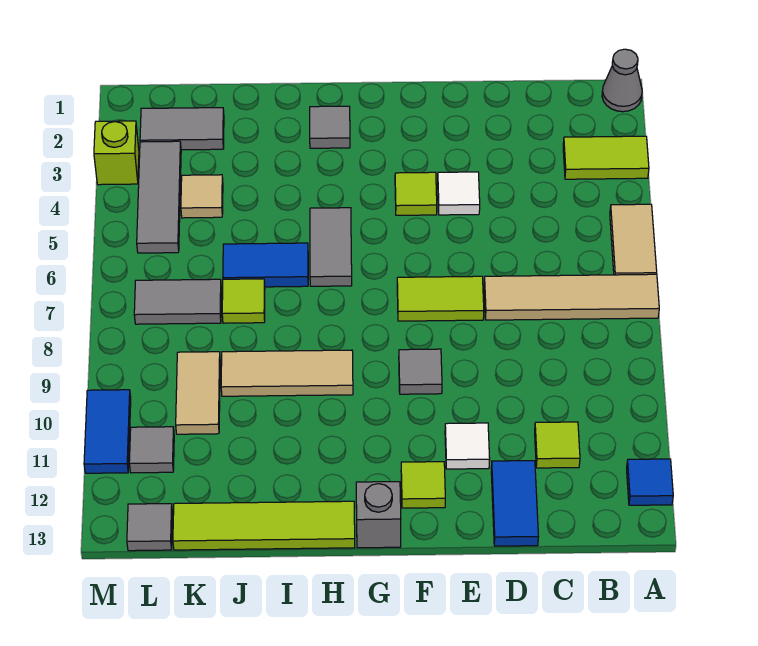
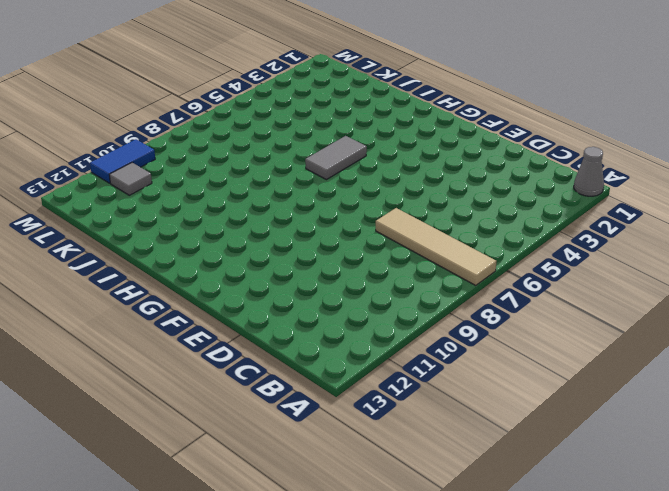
none -> lime 1x2 tile [563,136,649,179]
none -> tan 1x2 tile [610,204,657,275]
none -> blue 1x1 tile [627,459,673,505]

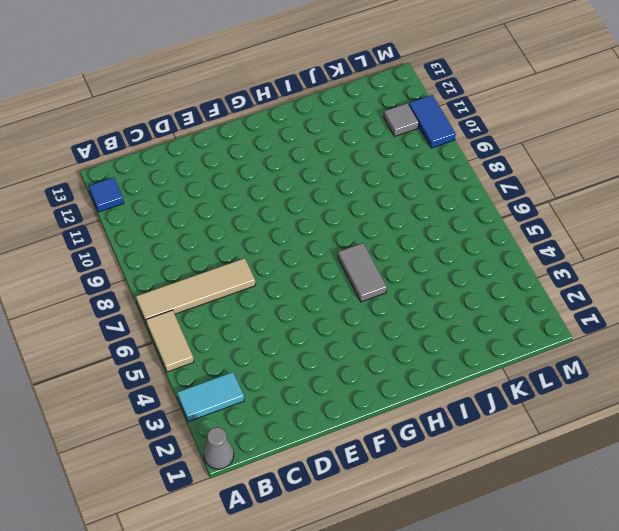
cyan 1x2 tile [177,372,244,422] -> lime 1x2 tile [563,136,649,179]
none -> lime 1x1 tile [535,422,580,468]
none -> blue 1x2 tile [491,461,538,546]
none -> white 1x1 tile [438,172,480,215]

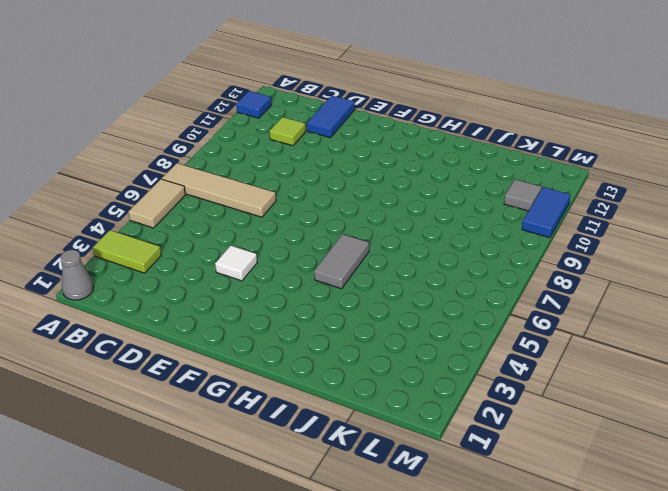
none -> lime 1x2 tile [397,276,484,321]
none -> white 1x1 tile [445,423,490,469]
none -> lime 1x1 tile [395,172,437,215]

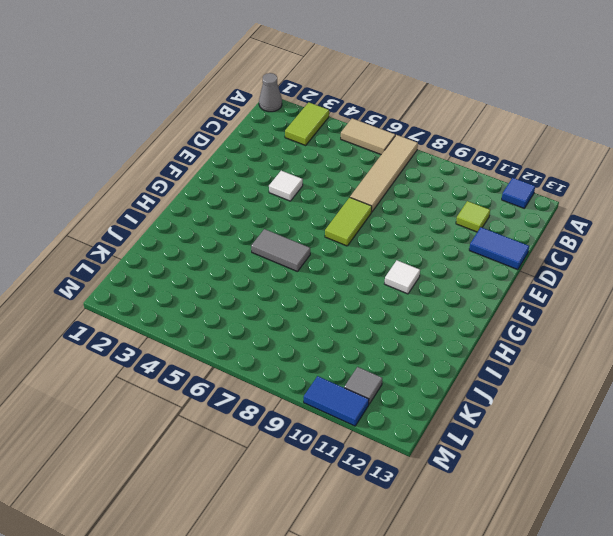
white 1x1 tile [385,260,420,294] -> white 1x1 tile moved to [445,423,490,469]
none -> lime 1x1 tile [395,172,437,215]
none -> grey 1x1 tile [399,349,442,394]
none -> lime 1x1 tile [401,462,445,508]

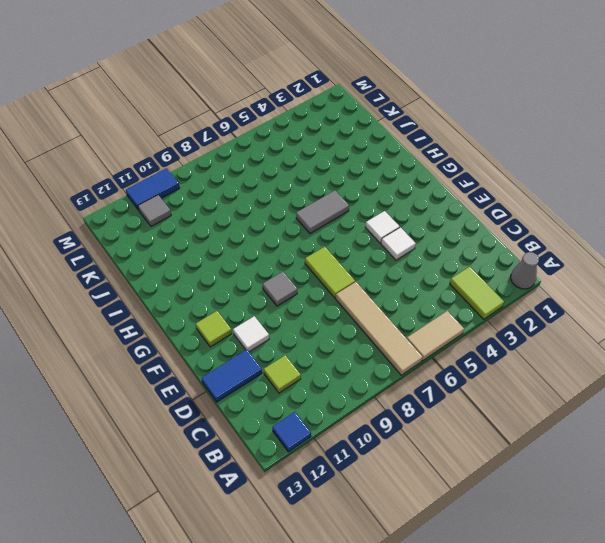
white 1x1 tile [365,211,400,243] -> lime 1x1 tile [395,172,437,215]
none -> grey 1x1 brick [356,482,401,548]
none -> grey 1x1 tile [310,106,350,148]
none -> tan 1x3 tile [221,350,353,396]

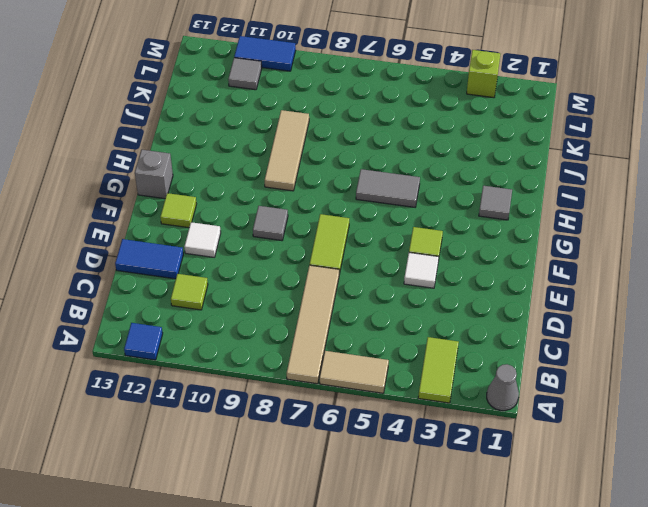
none -> lime 1x4 tile [173,501,355,550]
none -> blue 1x2 tile [223,243,308,287]
none -> lime 1x1 tile [222,279,265,323]

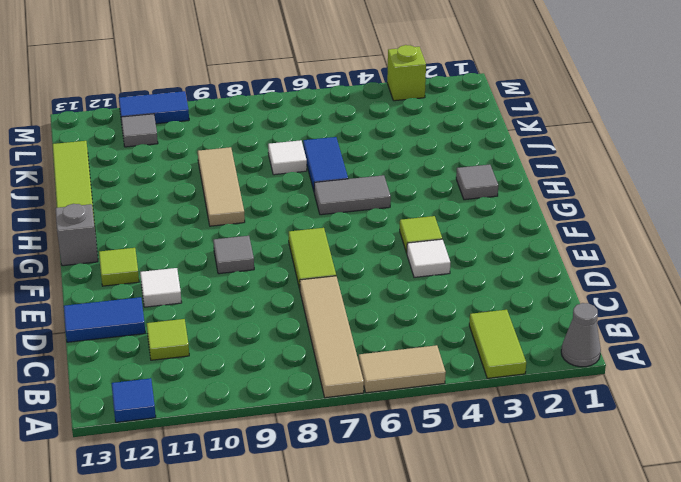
white 1x1 tile [268,140,307,175] -> lime 1x1 tile [222,279,265,323]
none -> grey 1x2 tile [140,108,224,150]
none -> tan 1x1 tile [181,175,223,218]
none -> grey 1x2 tile [134,279,221,324]

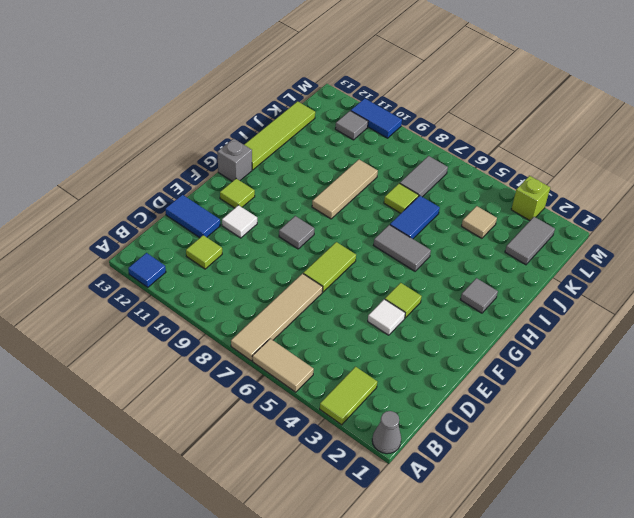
none -> tan 1x2 tile [176,352,220,434]
none -> grey 1x3 tile [137,141,181,253]
none -> grey 1x1 tile [127,504,172,551]

